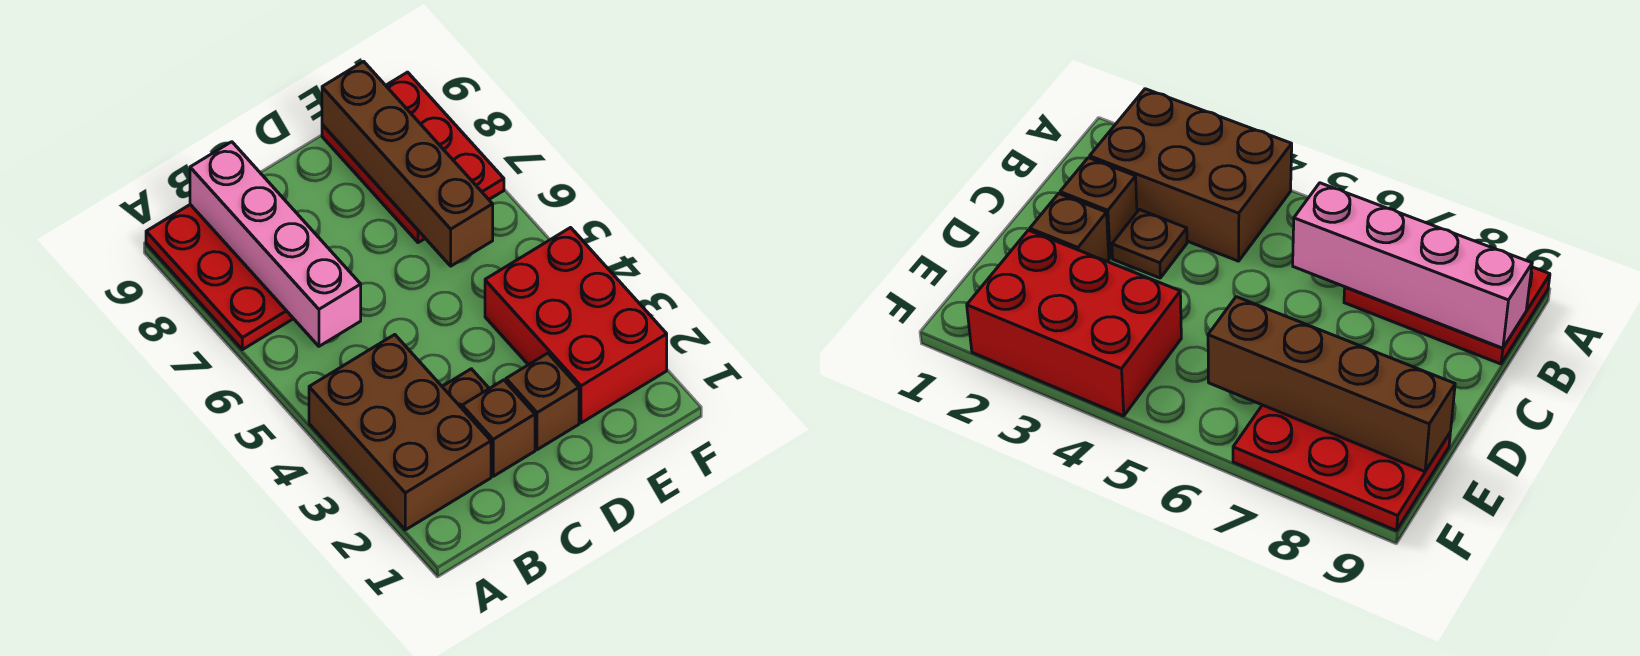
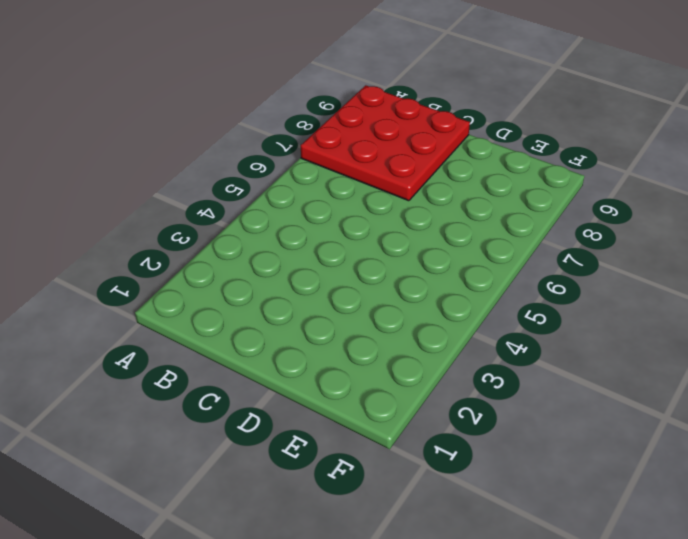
red 3x3 plate [301,85,470,201] -> red 2x3 plate [146,205,293,350]
none -> brown 2x3 brick [309,335,491,530]
none -> brown 1x1 brick [462,380,535,476]

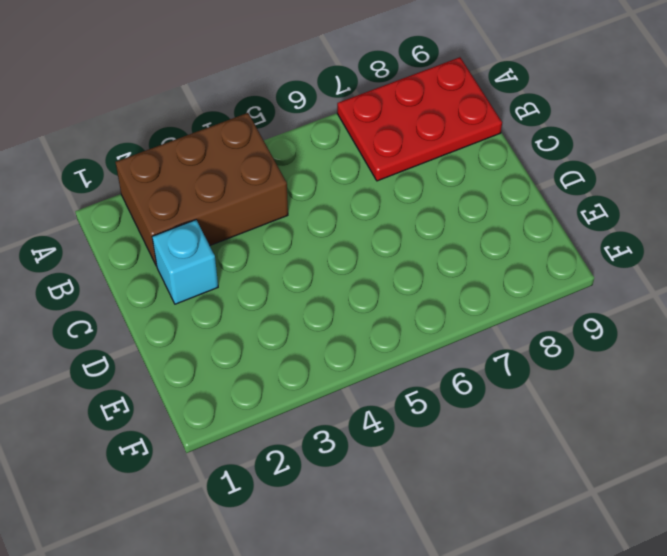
cyan 1x1 brick [152,220,218,304] -> brown 1x1 brick [462,380,535,476]
none -> brown 1x1 plate [442,369,489,408]
none -> brown 1x1 brick [506,353,579,450]

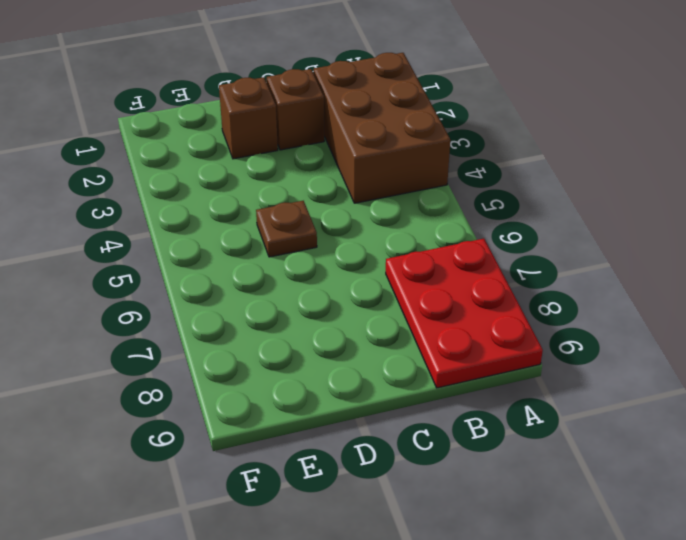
brown 1x1 plate [256,201,317,257] -> brown 1x1 plate moved to [442,369,489,408]
none -> red 2x3 brick [485,228,667,423]
none -> red 2x3 plate [322,72,504,243]

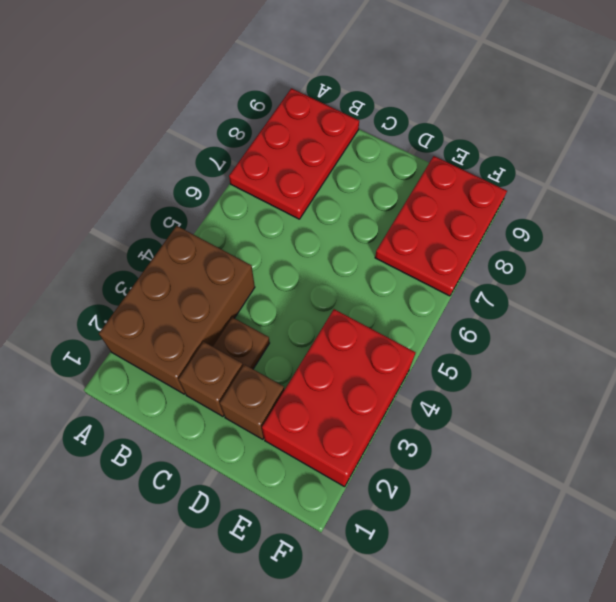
none -> pink 1x4 brick [190,142,361,346]
none -> brown 1x4 brick [322,61,493,266]

